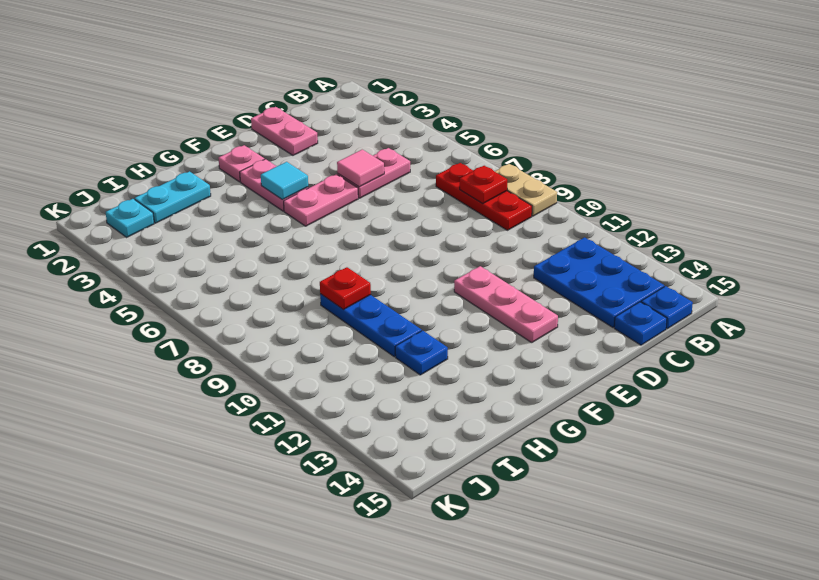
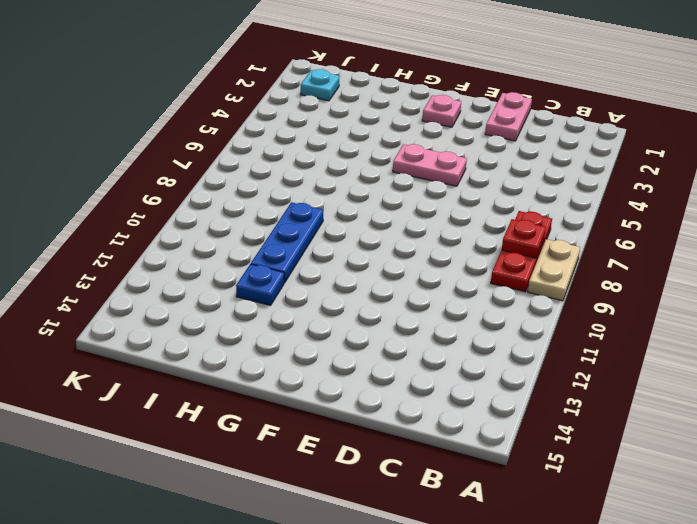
none -> blue 2x3 plate [534,237,664,327]
none -> blue 1x1 plate [641,286,693,329]
none -> pink 1x2 plate [338,148,410,198]

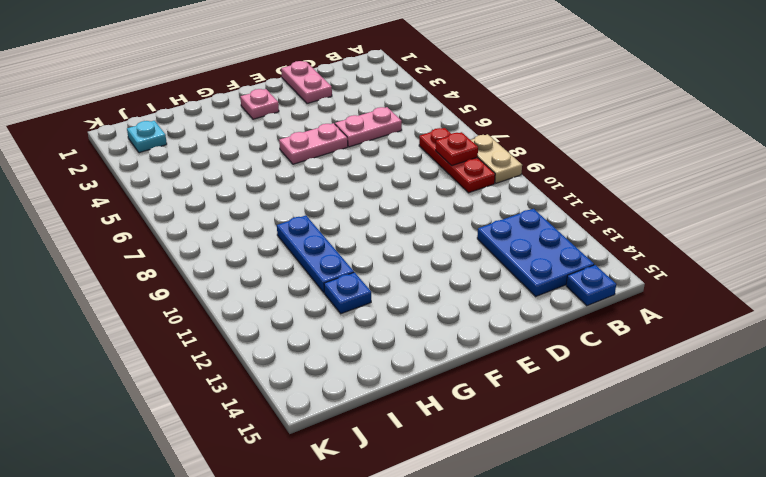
none -> blue 1x1 plate [614,302,667,345]
none -> pink 1x3 plate [454,266,558,342]
none -> pink 1x2 plate [240,159,308,211]

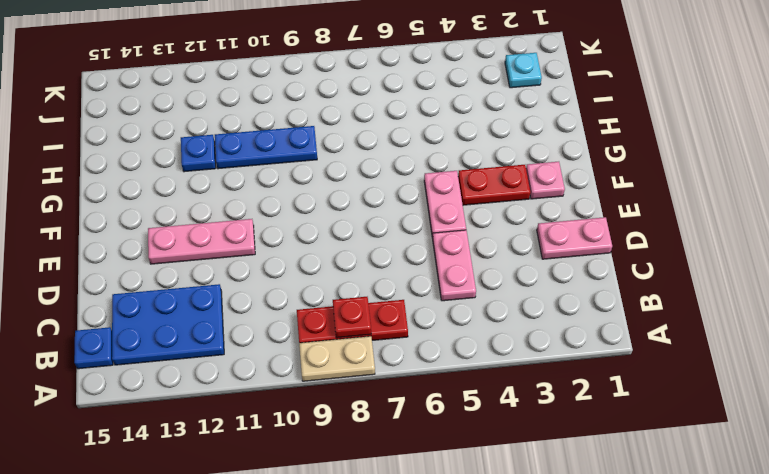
red 1x2 plate [458,165,530,205] -> pink 1x2 plate [240,159,308,211]
none -> blue 1x1 plate [614,302,667,345]
none -> cyan 1x2 plate [135,171,211,223]
none -> pink 1x1 tile [337,150,384,187]

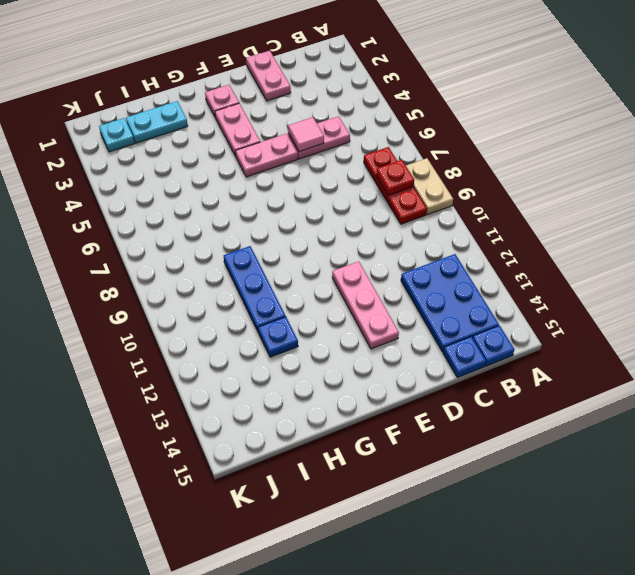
none -> cyan 1x1 tile [261,162,308,200]
none -> red 1x1 plate [320,267,371,310]

